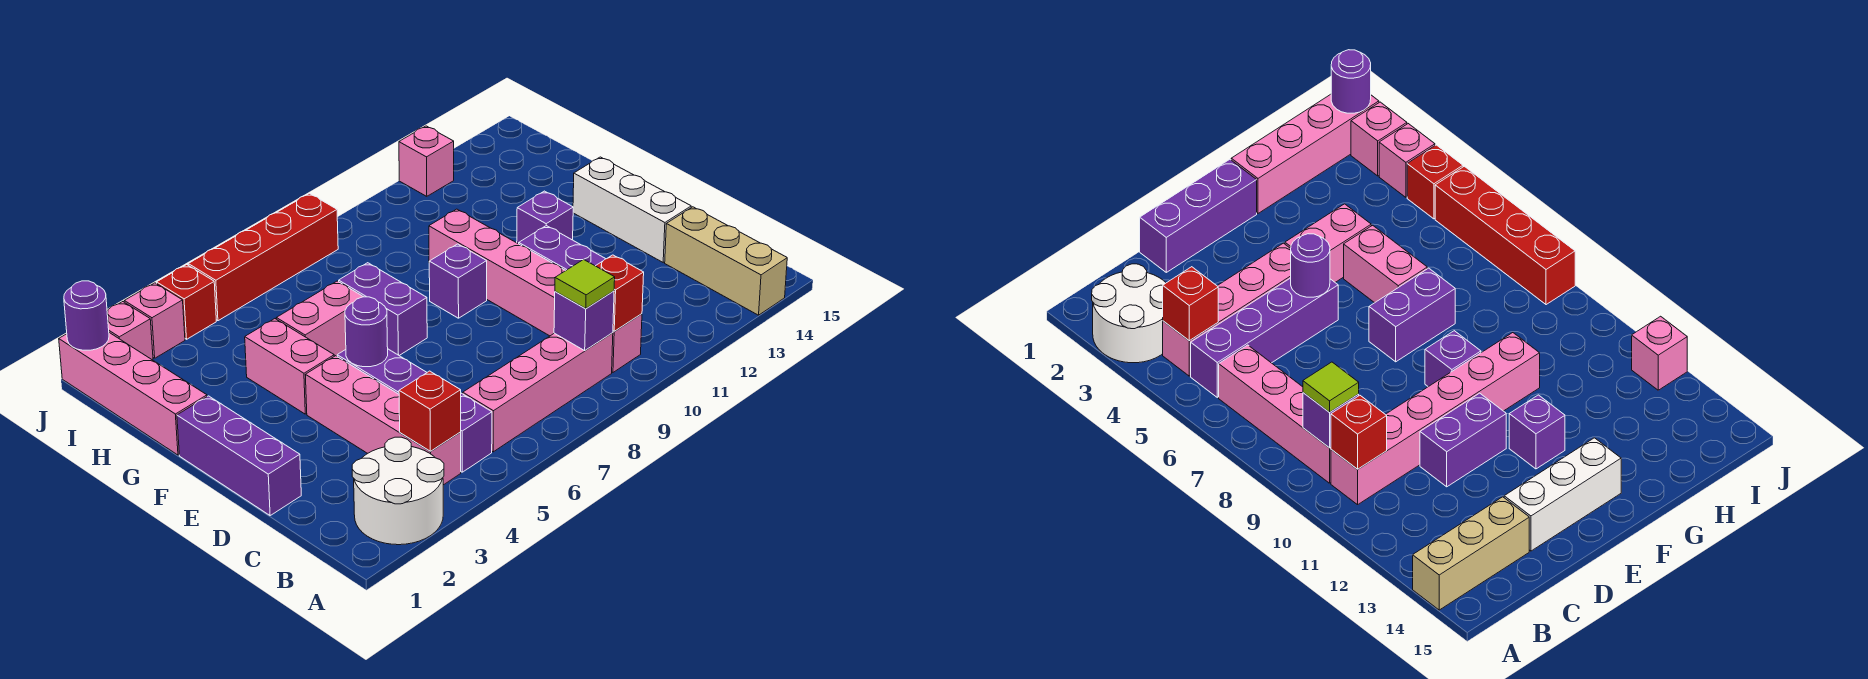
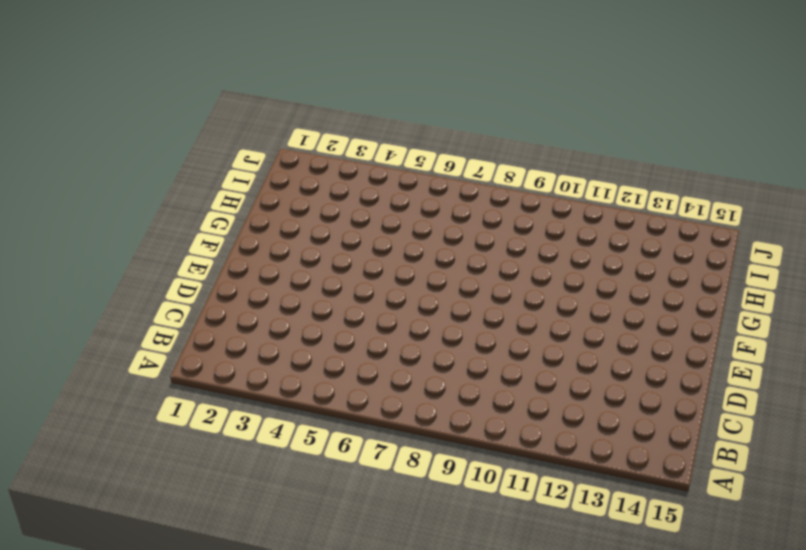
none -> white 2x2 round brick [352,437,444,545]
none -> tan 1x3 brick [665,207,787,315]
none -> pink 1x4 brick [306,356,461,485]

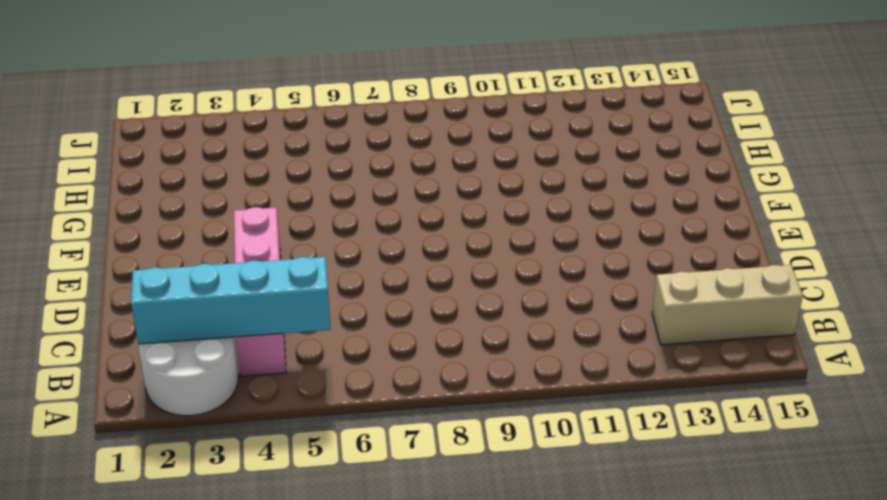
cyan 1x4 brick [131,257,331,344] -> red 1x1 brick [399,371,461,451]
tan 1x3 brick [652,265,803,345] -> tan 1x3 brick turned to [665,207,787,315]
none -> purple 1x4 brick [337,349,492,472]
none -> pink 1x4 brick [463,333,613,452]
none -> pink 1x6 brick [429,209,642,372]

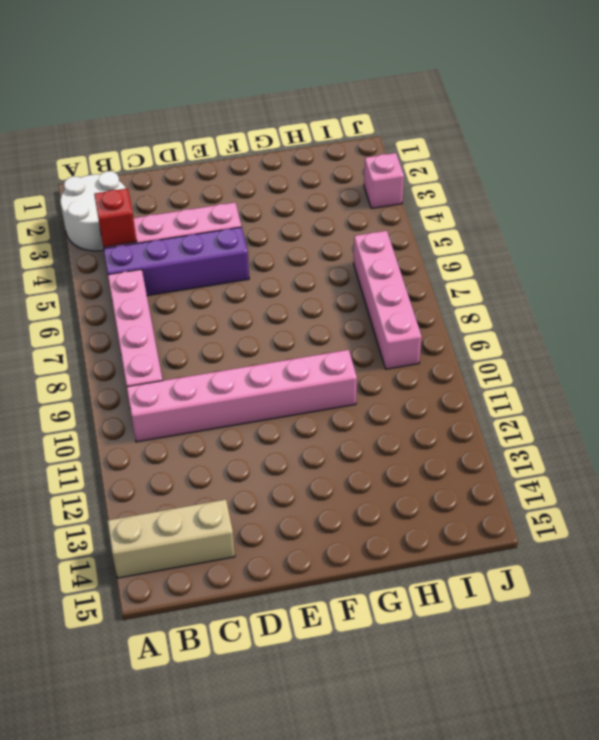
pink 1x4 brick [354,231,422,369] -> pink 1x4 brick turned to [59,333,207,455]
none -> purple 1x3 brick [177,396,301,515]
none -> purple 1x2 brick [519,226,605,271]
none -> white 1x3 brick [573,157,691,262]

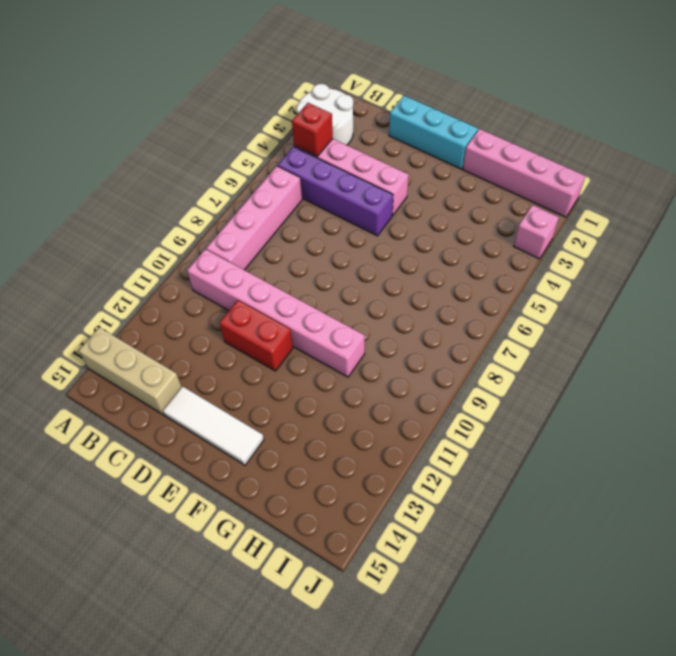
cyan 1x3 brick [389,96,478,169] -> purple 1x3 brick [177,396,301,515]
red 1x2 brick [219,300,293,371] -> purple 1x2 brick [519,226,605,271]
white 1x3 tile [163,386,264,465] -> white 1x3 brick [573,157,691,262]
none -> pink 1x2 brick [245,319,334,414]
none -> purple 1x2 brick [339,263,427,355]
none -> purple 1x1 brick [429,244,487,318]

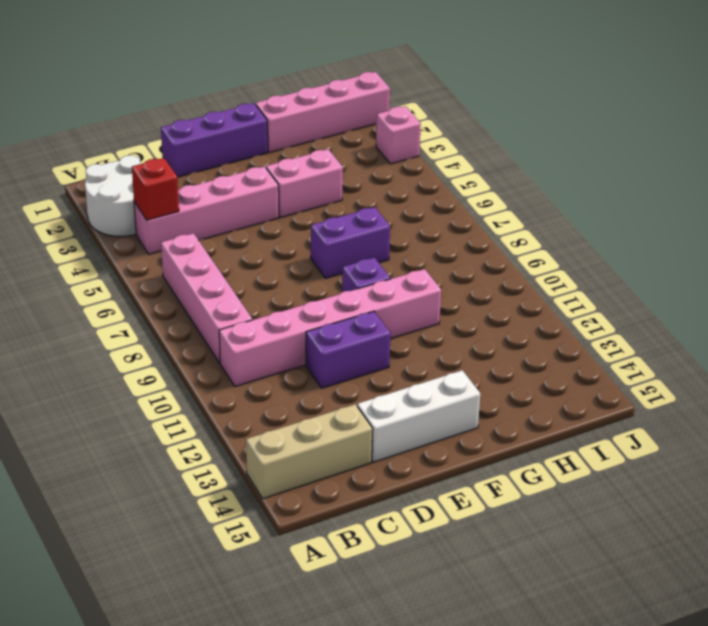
none -> purple 1x4 brick [337,349,492,472]
none -> purple 1x1 brick [517,191,573,244]
none -> pink 1x2 brick [276,281,363,356]

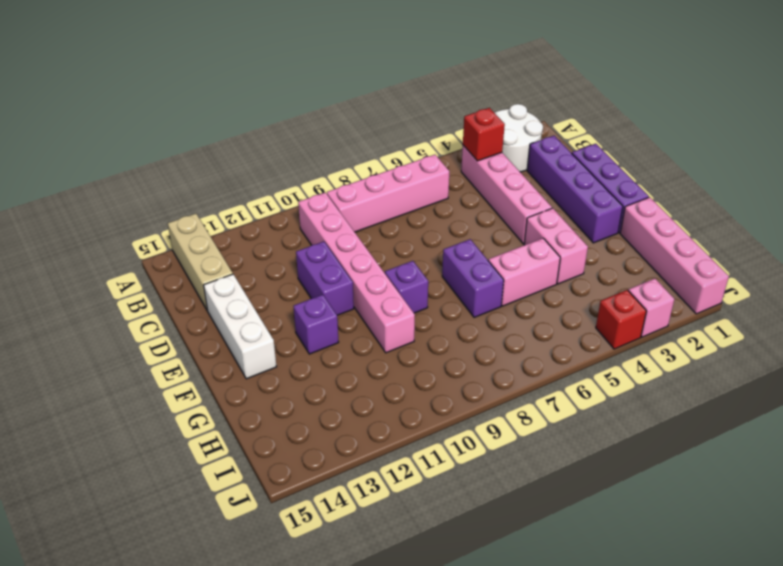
purple 1x4 brick [527,136,623,243] -> purple 1x4 brick moved to [337,349,492,472]
none -> pink 1x1 brick [107,302,153,360]
none -> red 1x4 brick [188,193,338,321]
none -> pink 1x1 brick [399,126,454,196]

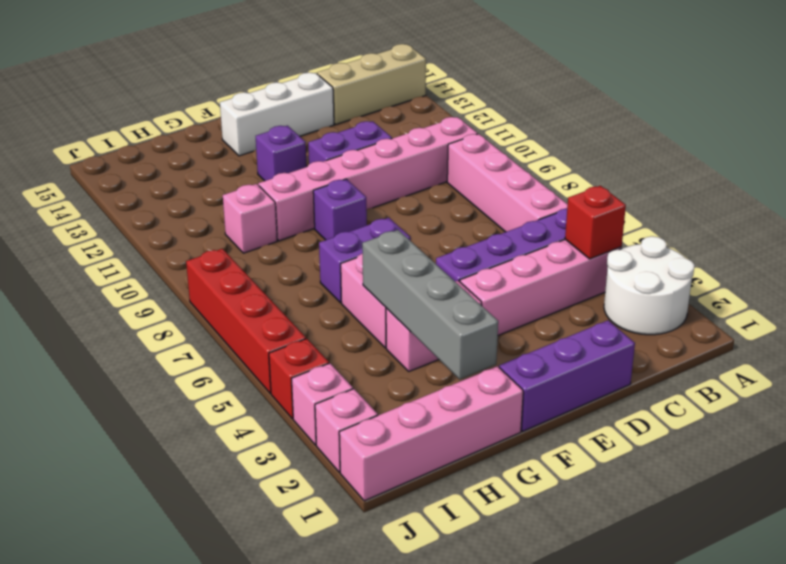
grey 1x4 brick [362,230,498,379] -> none
pink 1x1 brick [223,184,277,253] -> pink 1x1 brick moved to [399,126,454,196]
none -> purple 1x1 brick [554,291,614,351]
none -> red 1x1 brick [596,255,644,331]
none -> purple 1x1 round brick [345,297,388,367]

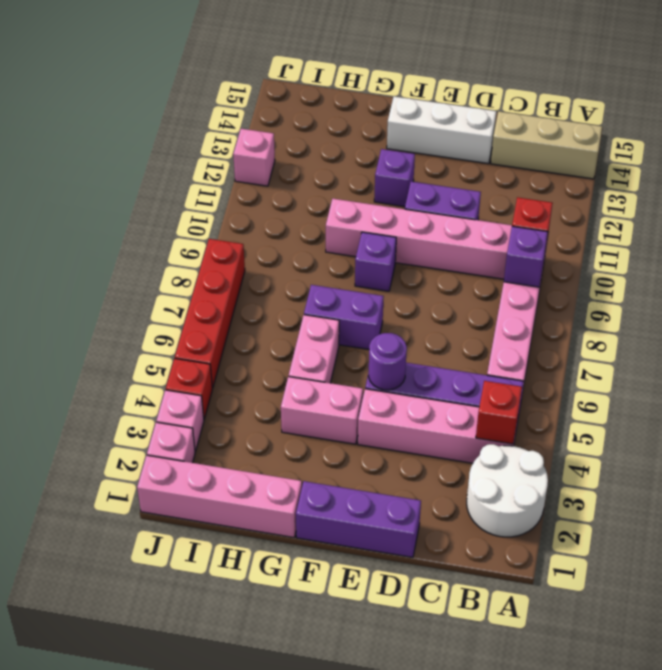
none -> purple 1x1 round brick [64,281,109,350]
none -> lime 1x1 tile [555,259,615,308]

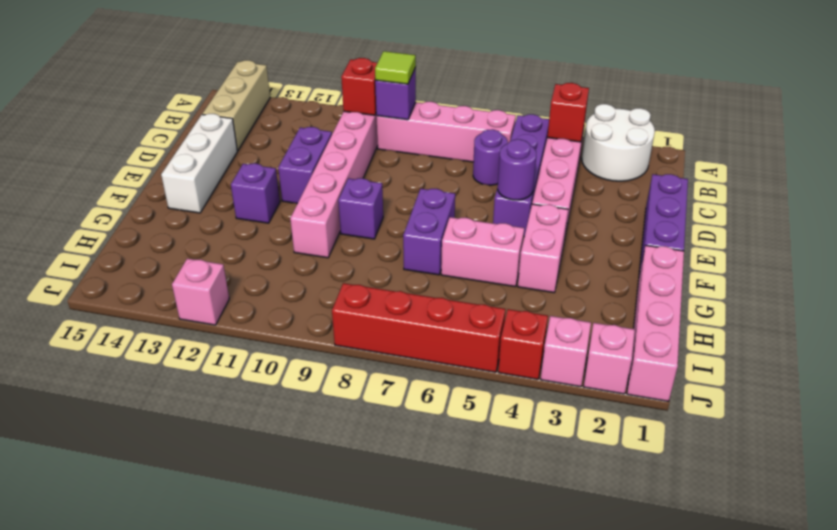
purple 1x1 round brick [473,129,508,185] -> purple 1x1 round brick moved to [64,281,109,350]

